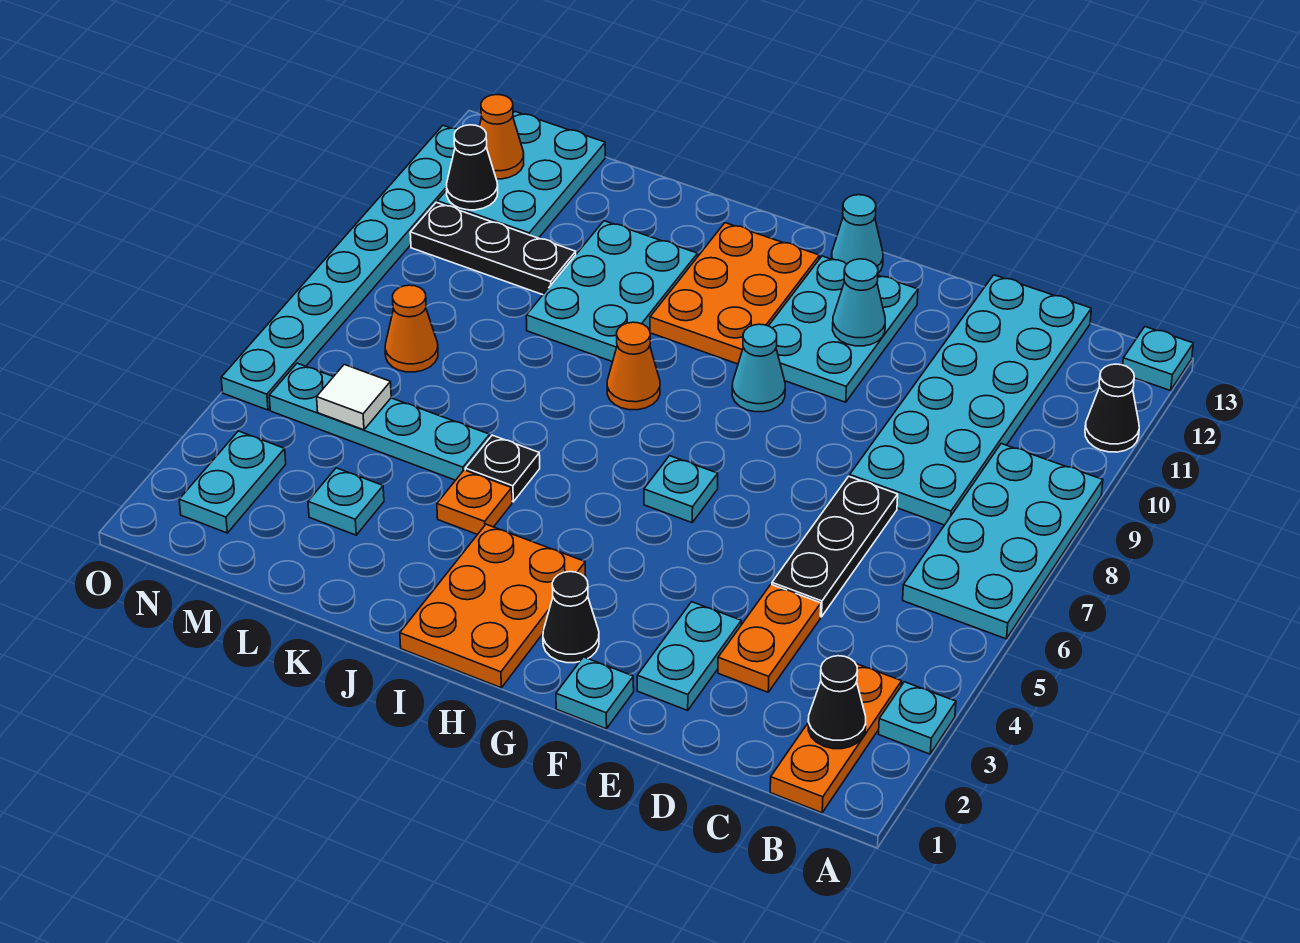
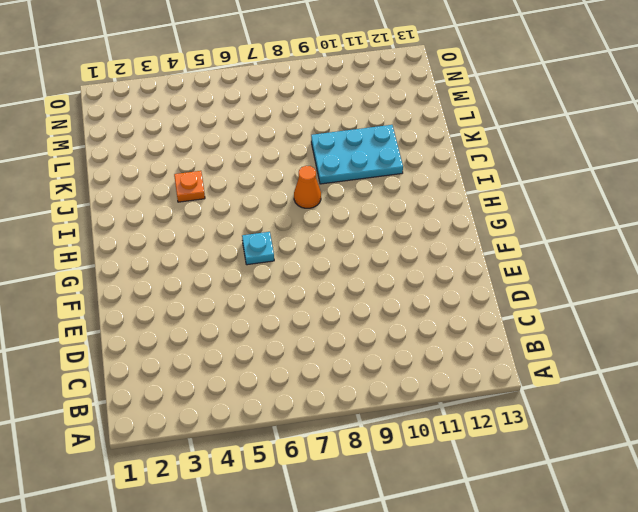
none -> cyan 1x1 plate [879,682,956,754]
none -> cyan 2x4 plate [903,444,1103,639]
none -> black 1x1 cone [1085,364,1139,452]
none -> cyan 1x1 plate [1123,327,1193,391]

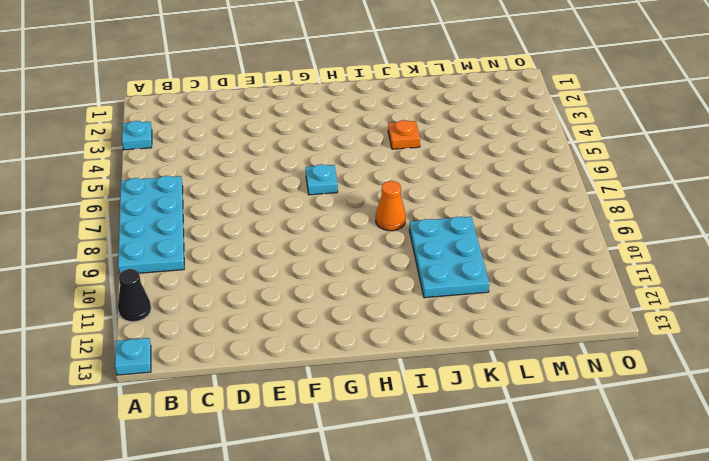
none -> orange 1x3 plate [770,664,902,813]
none -> cyan 2x6 plate [850,275,1091,525]
none -> orange 1x2 plate [718,584,821,692]
none -> black 1x3 plate [772,476,898,617]

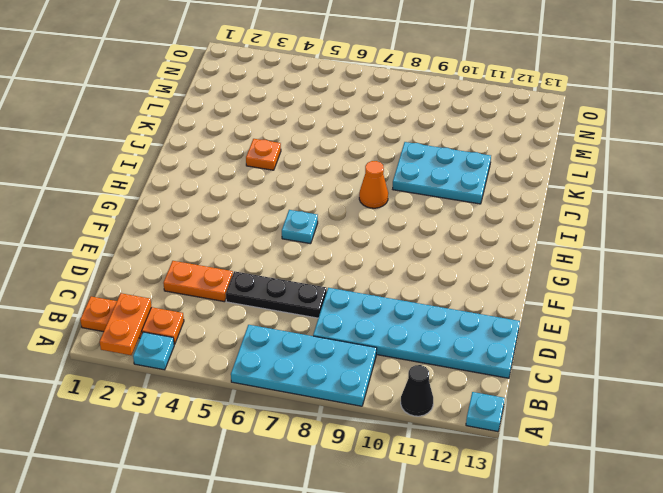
orange 1x2 plate [100,293,151,355] -> black 1x1 cone [808,656,866,749]
none -> cyan 1x2 plate [637,602,741,710]
none -> cyan 1x1 plate [556,657,634,729]
none -> cyan 2x3 plate [769,256,918,402]
none -> black 1x1 cone [543,572,599,663]

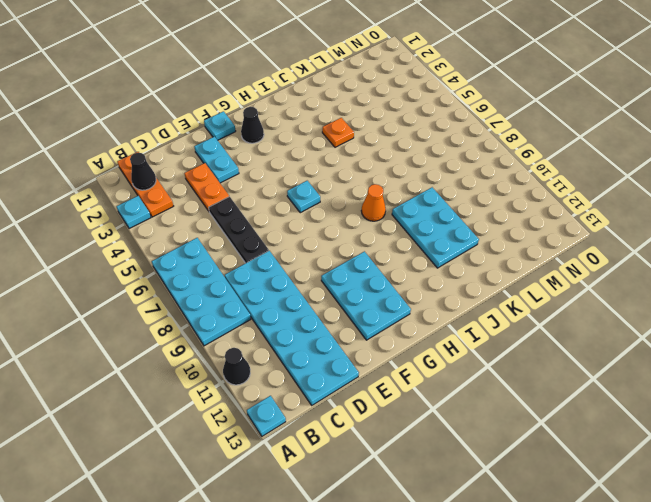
none -> cyan 1x1 cone [732,324,785,412]
none -> cyan 1x1 cone [832,195,883,273]
none -> orange 2x3 plate [400,524,586,688]
none -> orange 2x3 plate [650,223,820,364]

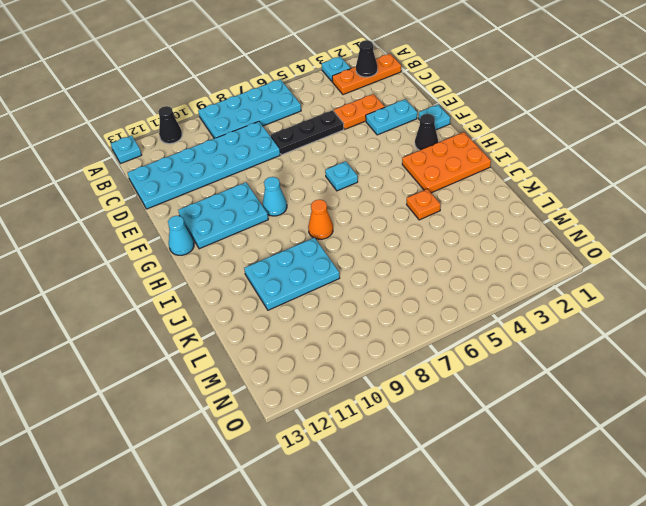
none -> orange 2x3 plate [650,223,820,364]
none -> black 1x1 plate [465,435,540,502]
none -> cyan 1x4 plate [269,363,490,480]
none -> cyan 1x1 plate [308,468,384,535]

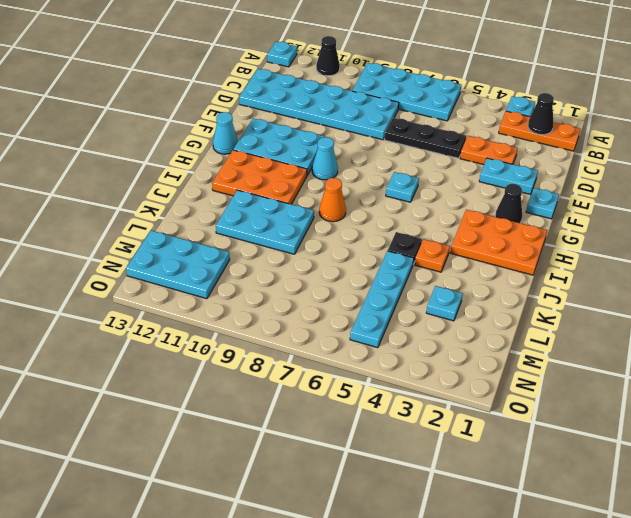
none -> black 1x3 plate [410,202,576,295]
none -> orange 1x1 cone [385,285,438,372]
none -> cyan 1x2 plate [179,431,286,533]
none -> cyan 1x8 plate [221,126,457,410]

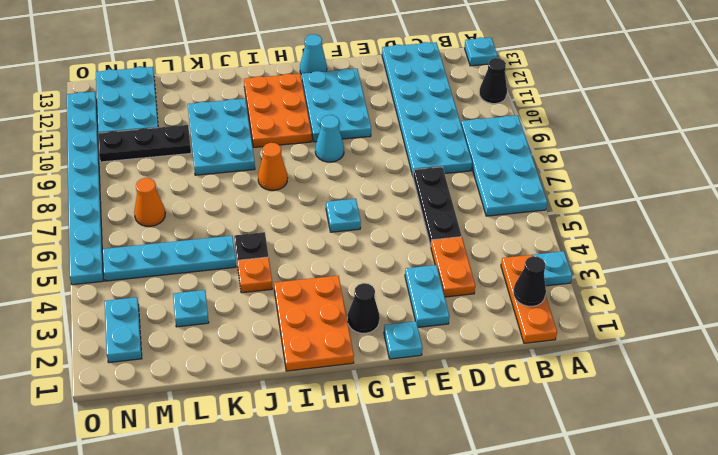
none -> cyan 1x1 cone [833,259,885,346]
none -> white 1x1 tile [317,365,391,430]
none -> black 1x1 cone [446,125,498,210]
none -> orange 1x1 cone [479,95,524,179]

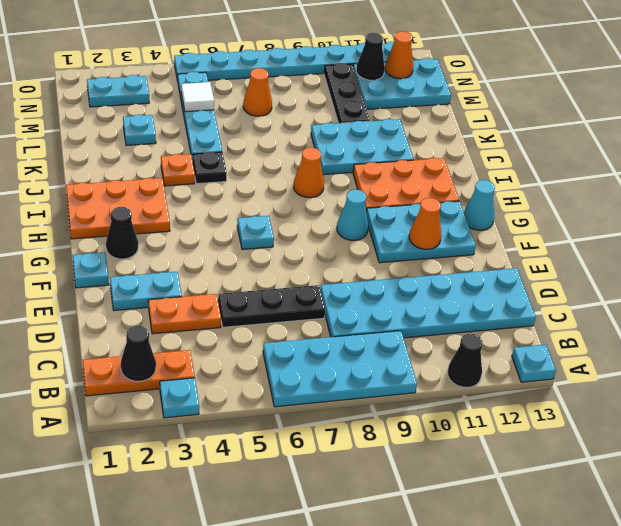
orange 1x1 cone [409,198,441,249] -> cyan 1x1 cone [833,259,885,346]

